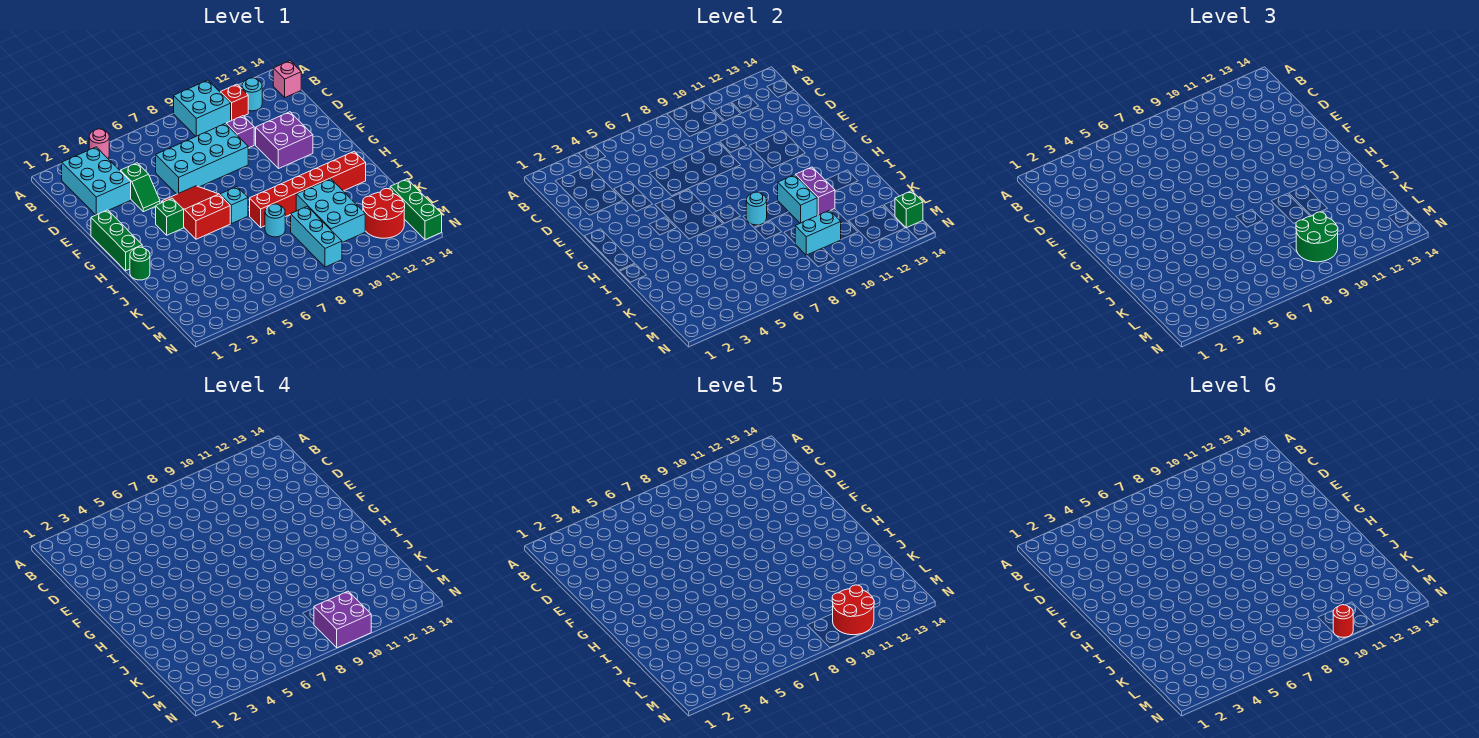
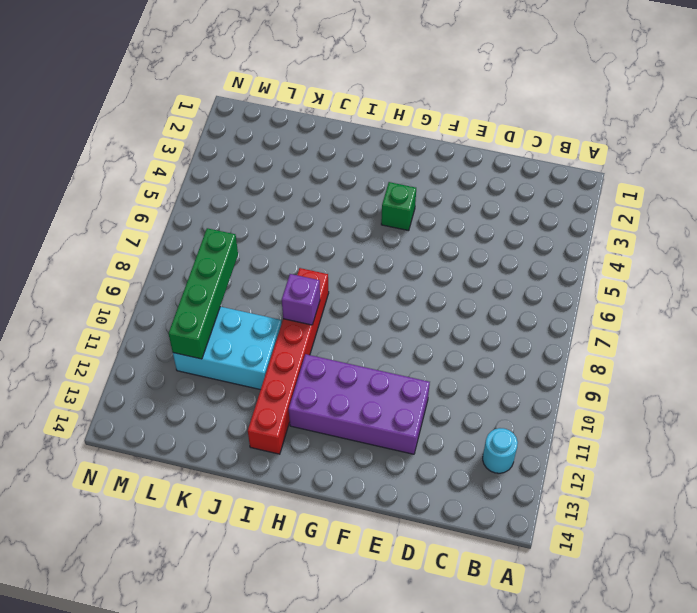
purple 2x4 brick [289,354,430,454] -> purple 2x2 brick [256,112,313,169]
purple 1x1 brick [282,274,320,325] -> purple 1x1 brick moved to [226,116,254,148]
green 1x4 brick [168,228,238,359] -> cyan 1x2 brick [795,210,841,255]
none -> pink 1x1 round brick [89,129,109,158]
none -> cyan 2x2 brick [174,80,231,136]
none -> cyan 2x3 brick [62,147,131,215]
none -> red 1x1 brick [221,84,248,121]

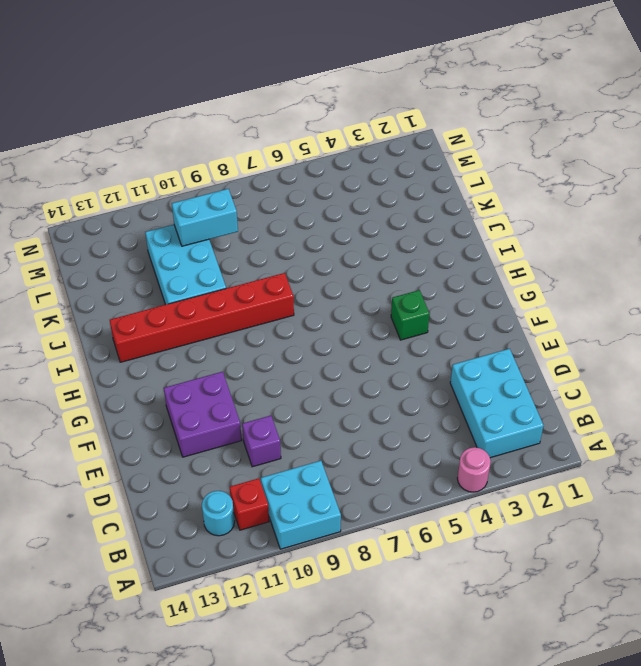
none -> pink 1x1 brick [273,61,301,97]
none -> green 1x2 slope [120,163,160,212]
none -> cyan 2x4 brick [156,124,248,194]
none -> green 1x3 brick [91,210,142,271]

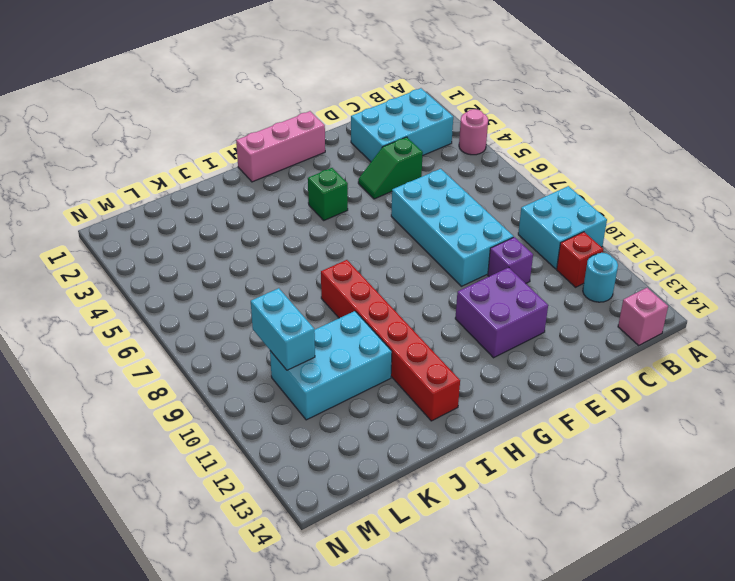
pink 1x3 brick [236,111,325,182] -> green 1x3 brick [91,210,142,271]
none -> red 2x3 slope [162,186,230,239]
none -> cyan 1x1 brick [220,187,248,224]
none -> green 1x1 round brick [130,247,150,280]
none -> cyan 1x1 round brick [265,204,285,237]

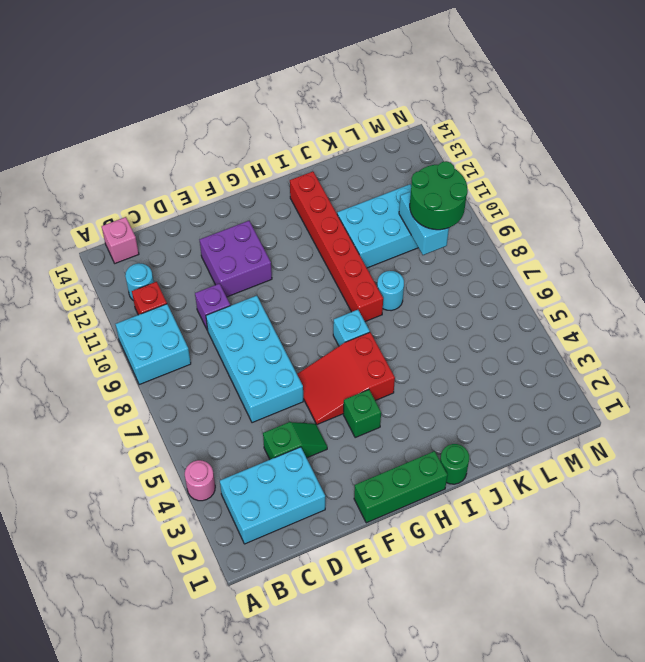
none -> cyan 1x3 brick [291,206,342,267]
none -> red 2x2 round brick [363,188,405,238]
none -> green 1x3 brick [390,179,442,240]
none -> cyan 1x1 round brick [746,192,767,225]

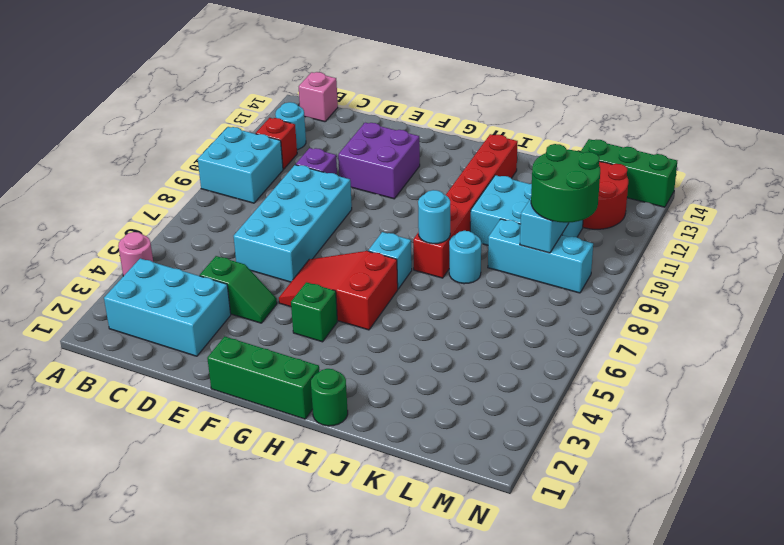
none -> cyan 1x2 brick [778,175,817,223]
none -> purple 1x2 brick [795,167,835,215]
none -> green 1x1 brick [895,191,923,228]
none -> purple 2x2 brick [314,591,371,648]

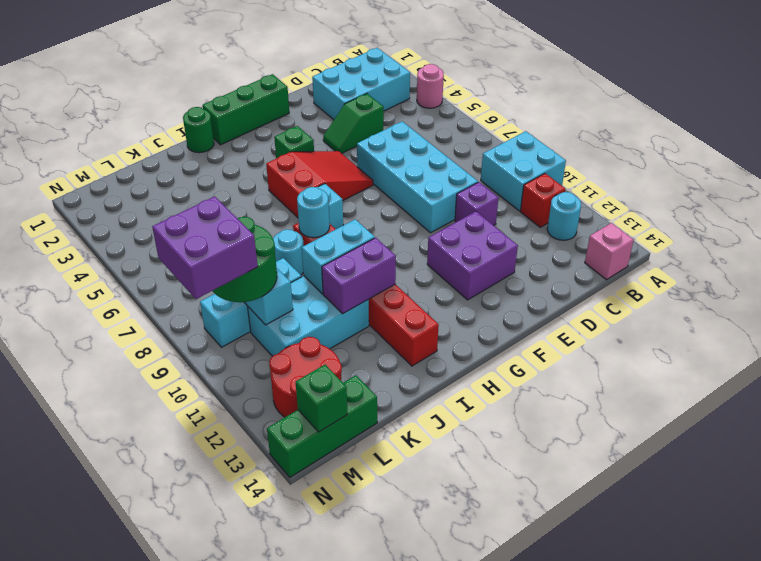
none -> red 2x2 round brick [832,585,874,635]
none -> red 1x1 round brick [1333,605,1353,638]

